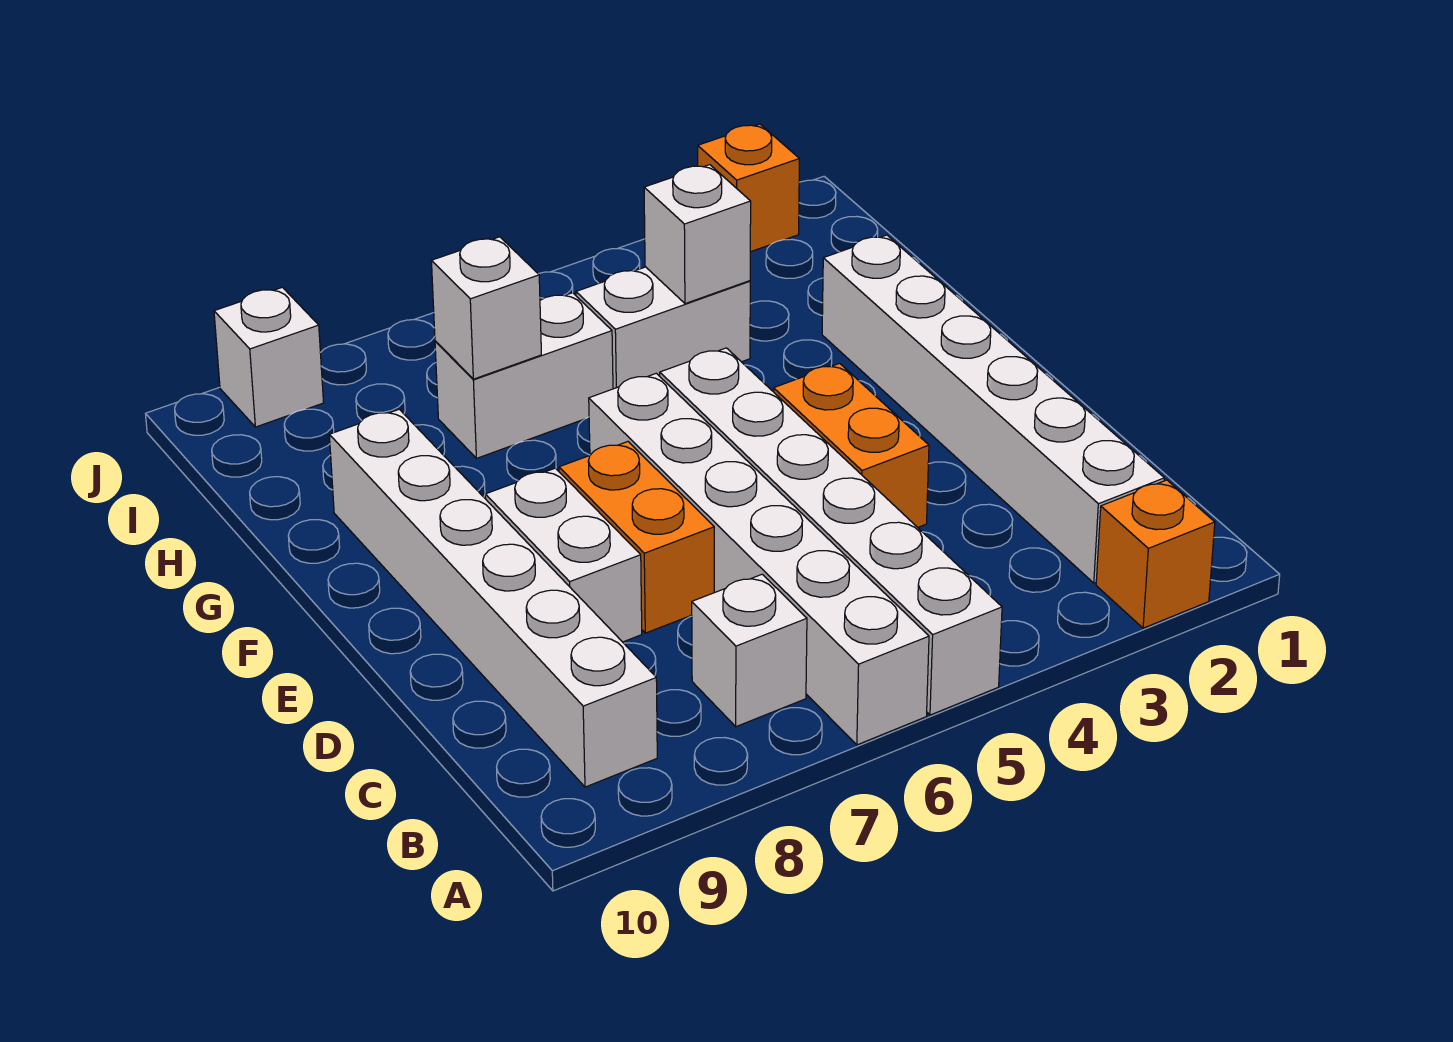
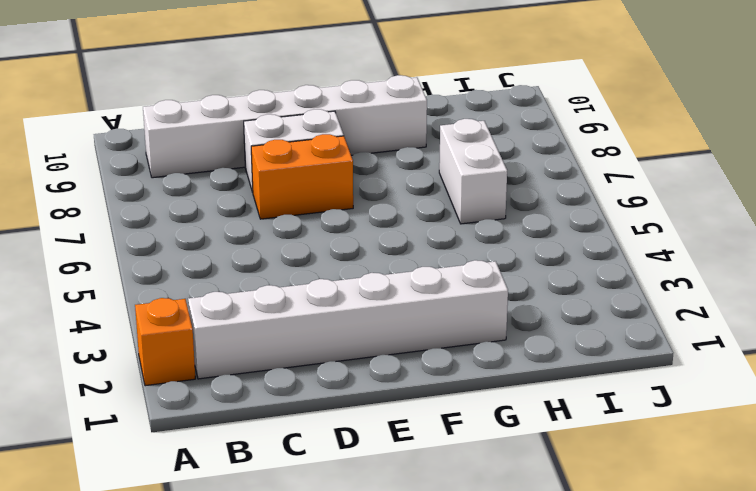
none -> white 1x6 brick [660,348,1002,715]
none -> white 1x6 brick [589,373,929,745]
none -> white 1x1 brick [692,574,807,727]

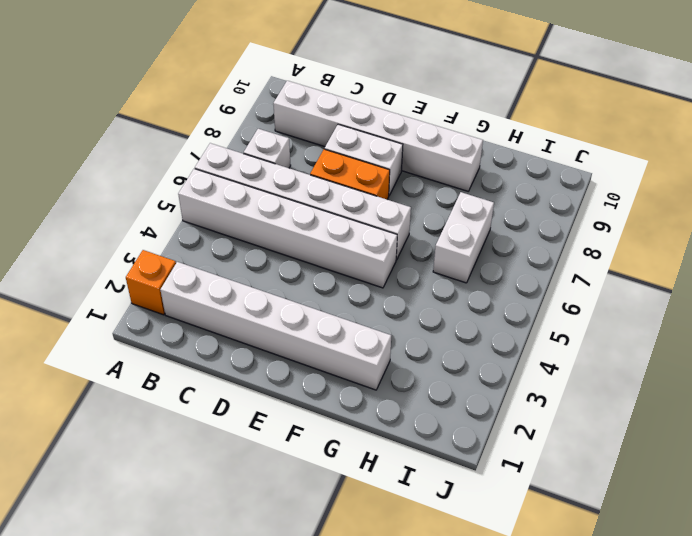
none -> orange 1x2 brick [774,363,929,527]
none -> white 1x2 brick [576,267,750,389]
none -> orange 1x1 brick [698,124,799,252]

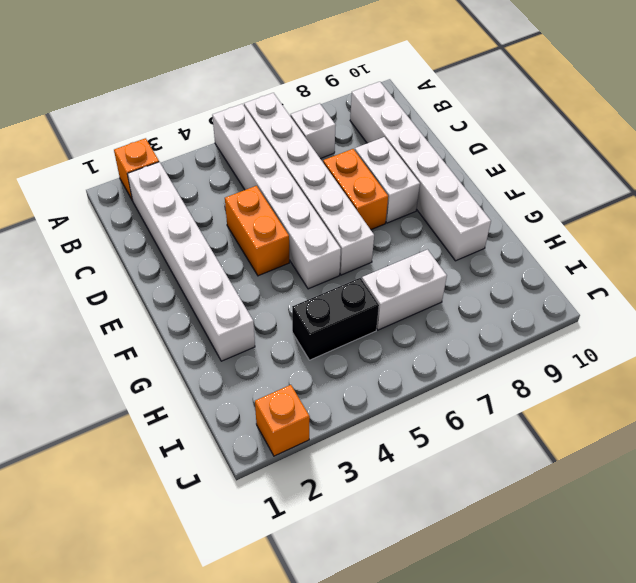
black 1x2 brick [292,278,379,360] -> white 1x2 brick [576,267,750,389]
none -> white 1x1 brick [214,287,324,427]
none -> white 1x1 brick [644,165,751,304]
none -> white 1x1 brick [432,237,541,379]

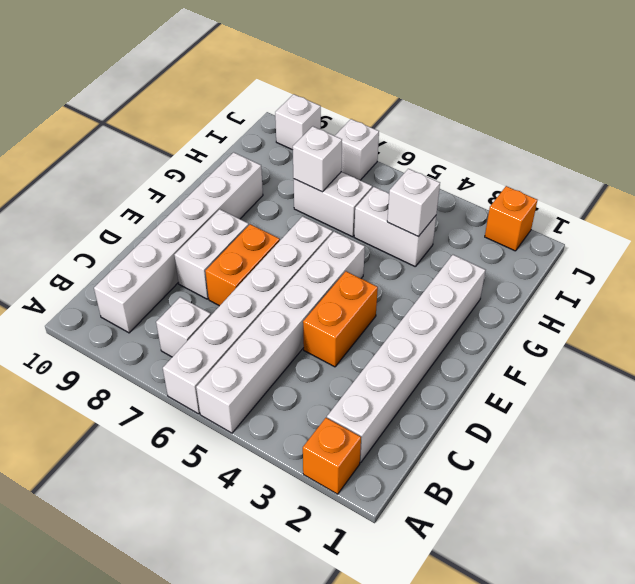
white 1x1 brick [335,119,379,180] -> none

